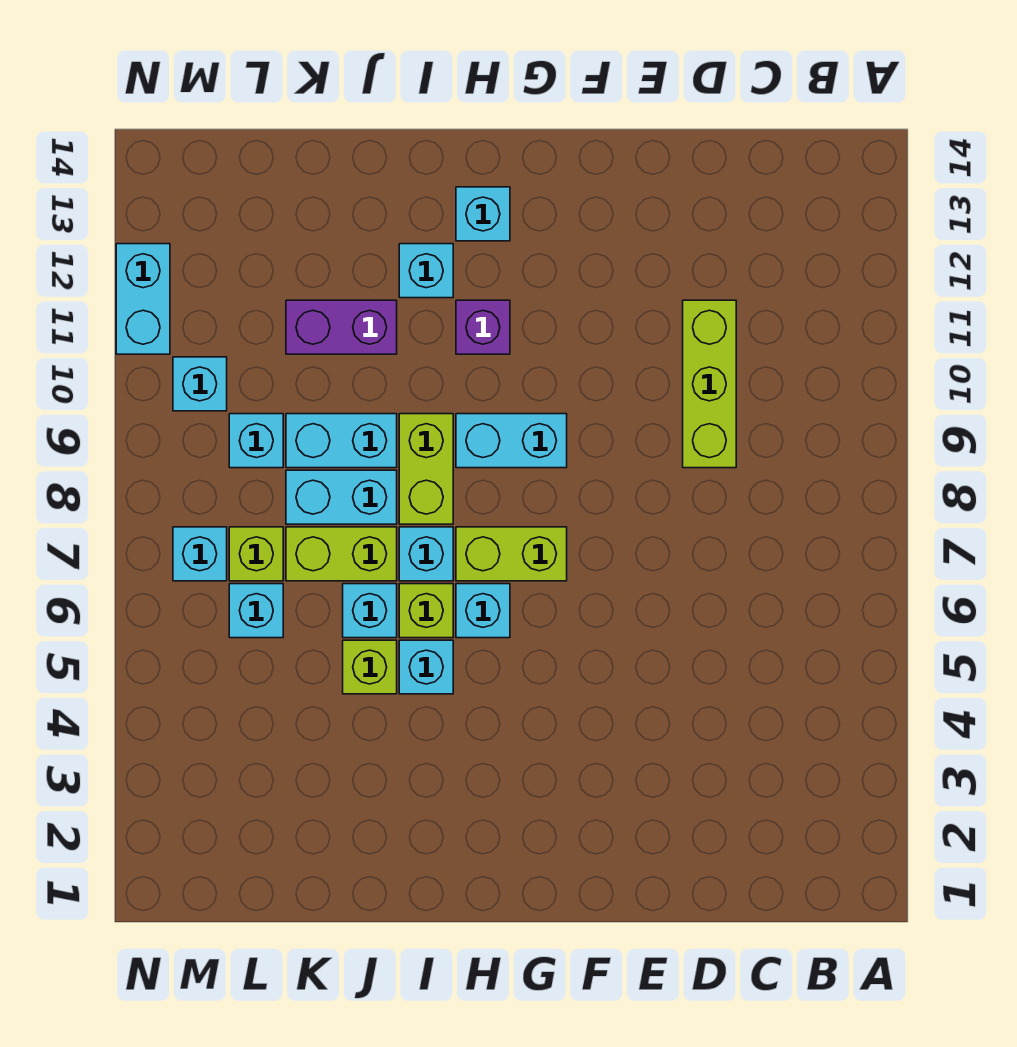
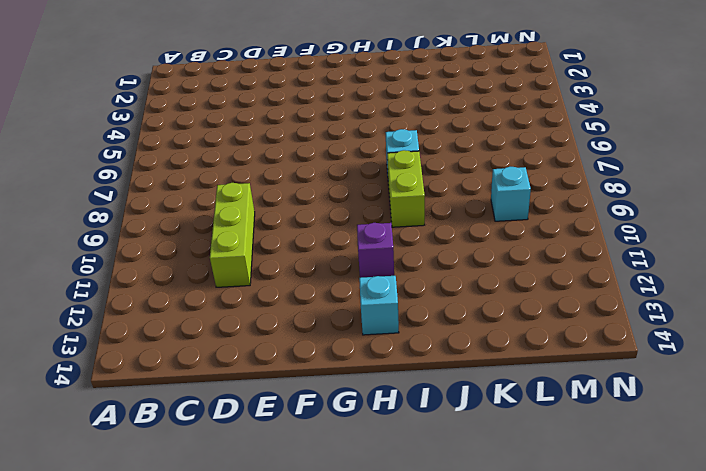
none -> lime 1x2 brick [456,527,567,581]
none -> cyan 1x2 brick [456,414,567,468]
none -> cyan 1x1 brick [456,584,510,638]

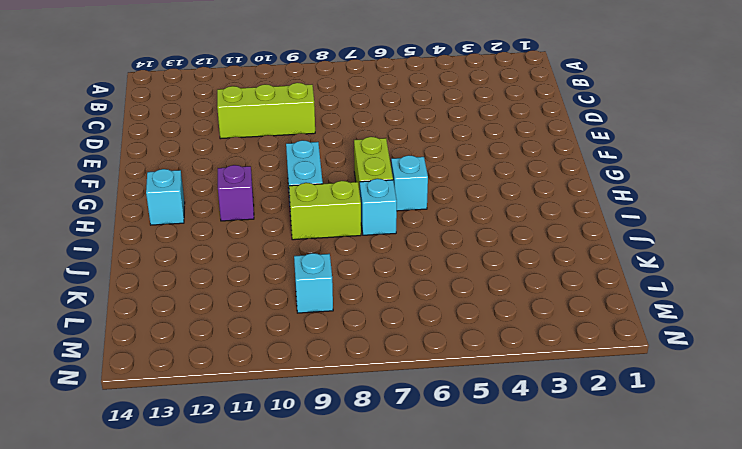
none -> cyan 1x1 brick [399,640,453,694]
none -> lime 1x1 brick [399,584,453,638]
none -> cyan 1x1 brick [399,244,453,298]

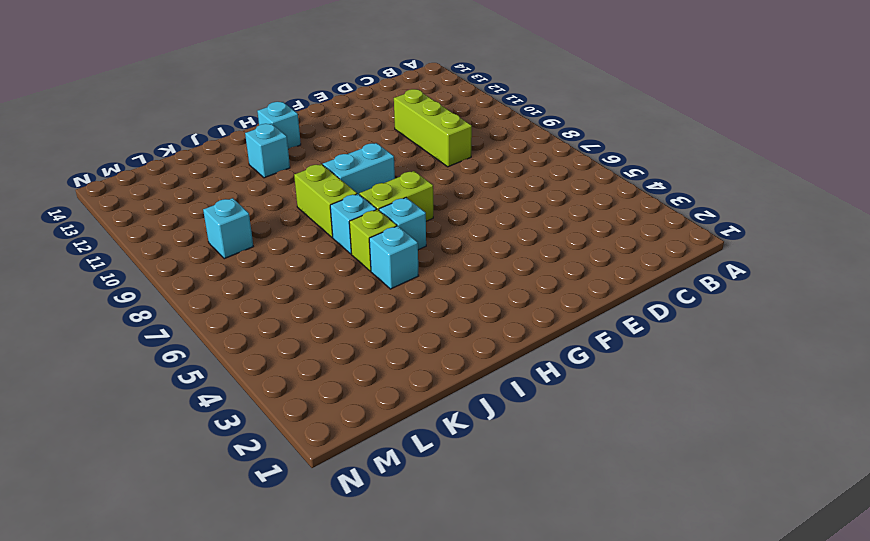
none -> purple 1x1 brick [456,300,510,354]
none -> lime 1x1 brick [343,640,397,694]
none -> cyan 1x1 brick [343,584,397,638]

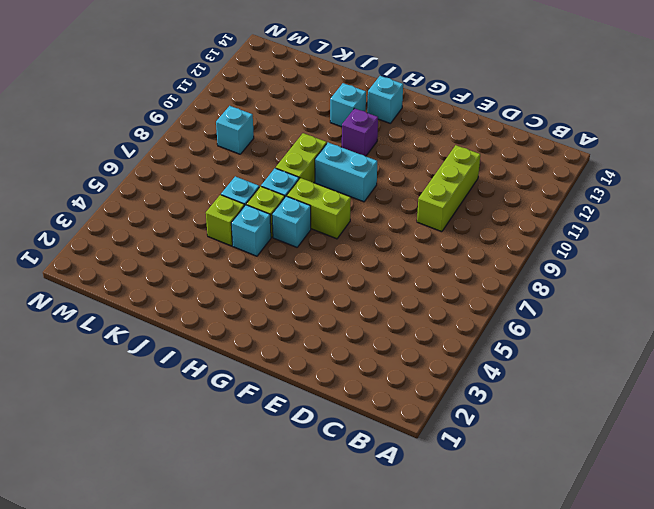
none -> lime 1x2 brick [286,527,397,581]
none -> cyan 1x2 brick [286,470,397,524]
none -> cyan 1x2 brick [286,414,397,468]

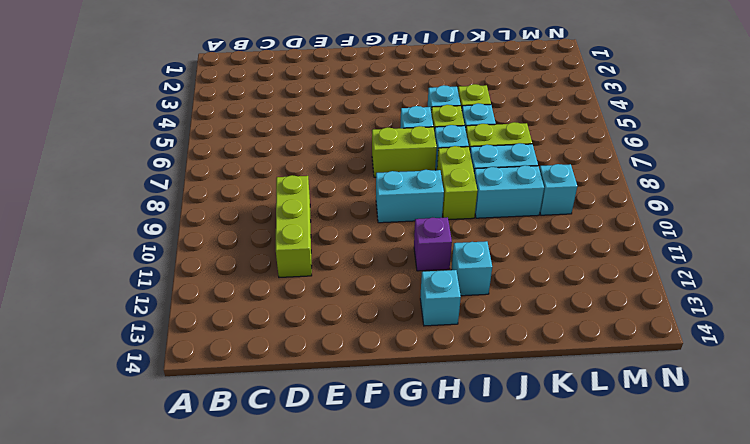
none -> purple 1x2 brick [286,300,397,354]
none -> cyan 1x1 brick [229,584,283,638]
none -> lime 1x1 brick [229,527,283,581]

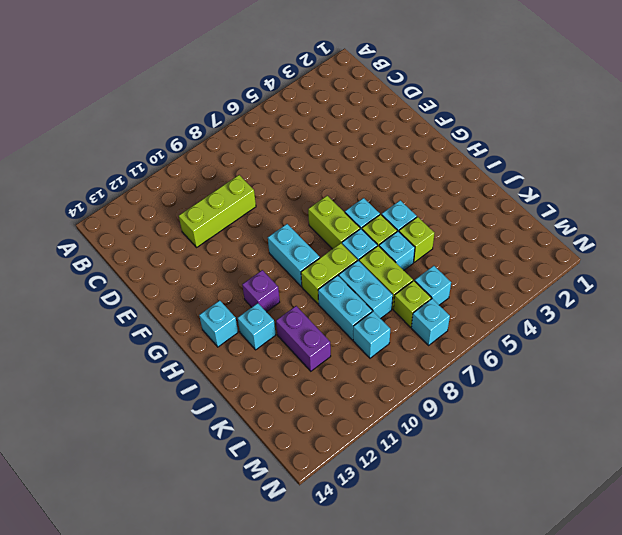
none -> cyan 1x1 brick [173,357,227,411]
none -> cyan 1x2 brick [116,244,170,354]

